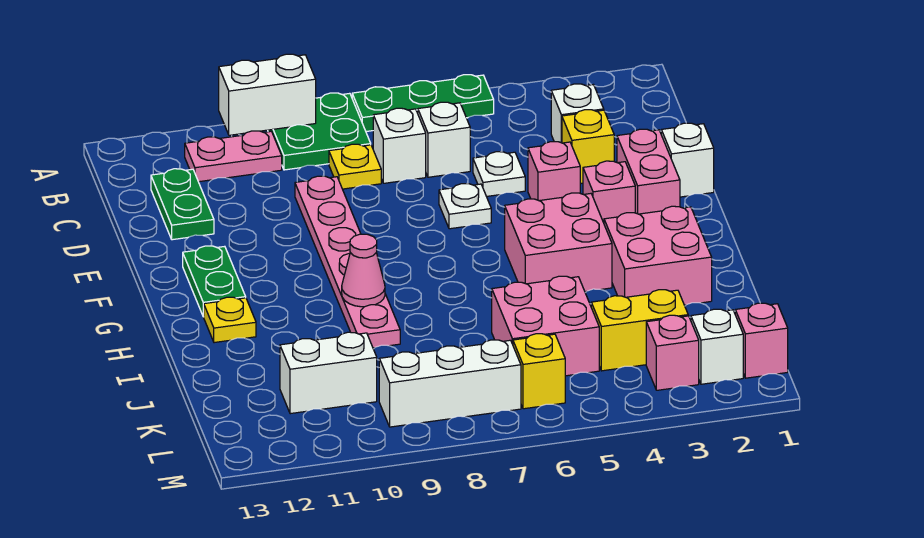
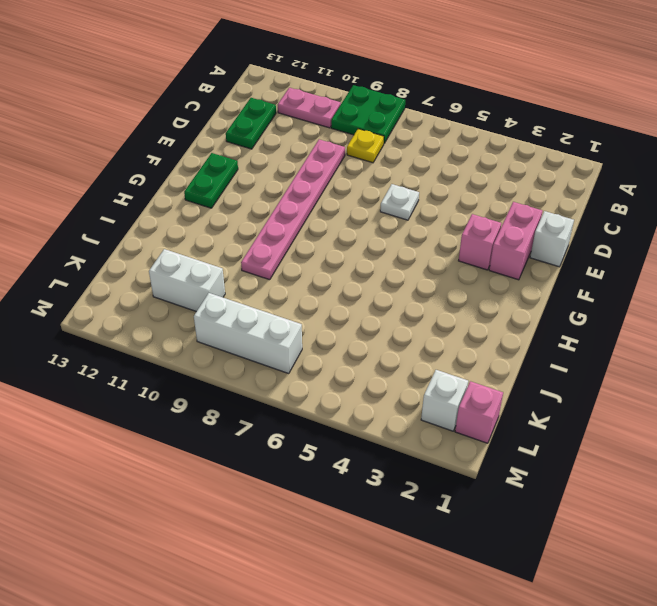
none -> green 1x3 plate [352,75,494,131]
none -> white 1x1 brick [551,84,604,143]
none -> white 1x1 brick [418,102,470,177]
none -> white 1x1 brick [373,108,426,183]

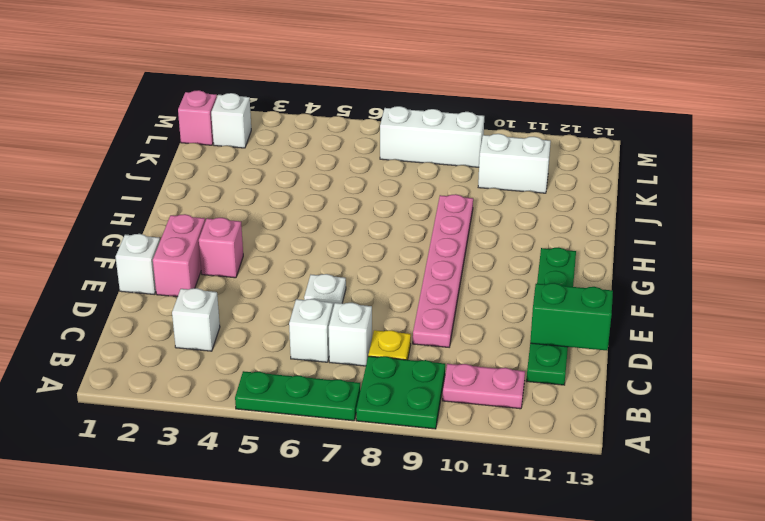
green 1x2 brick [530,283,613,350] -> none
none -> yellow 1x1 brick [562,110,614,184]
none -> white 1x1 plate [473,152,525,196]
none -> pink 1x1 brick [528,142,580,201]
none -> pink 2x2 brick [505,193,612,292]

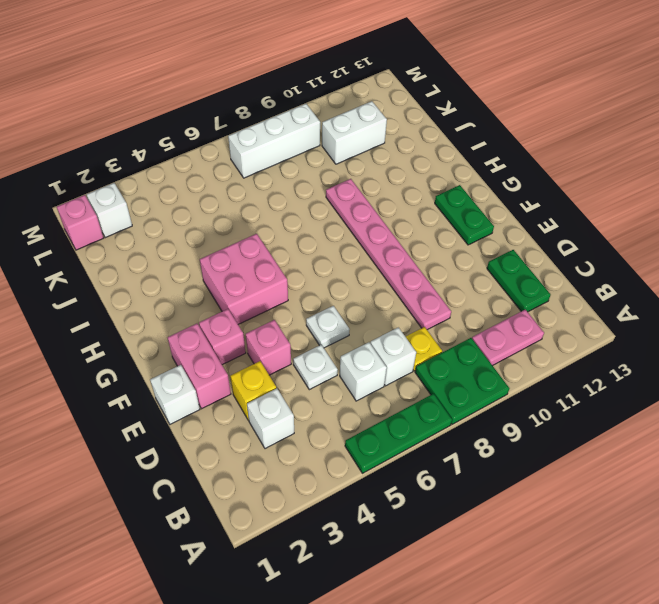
none -> pink 2x2 brick [604,206,712,305]
none -> yellow 1x1 plate [204,297,256,343]
none -> pink 2x2 brick [492,276,599,376]
none -> yellow 1x2 brick [591,290,688,371]

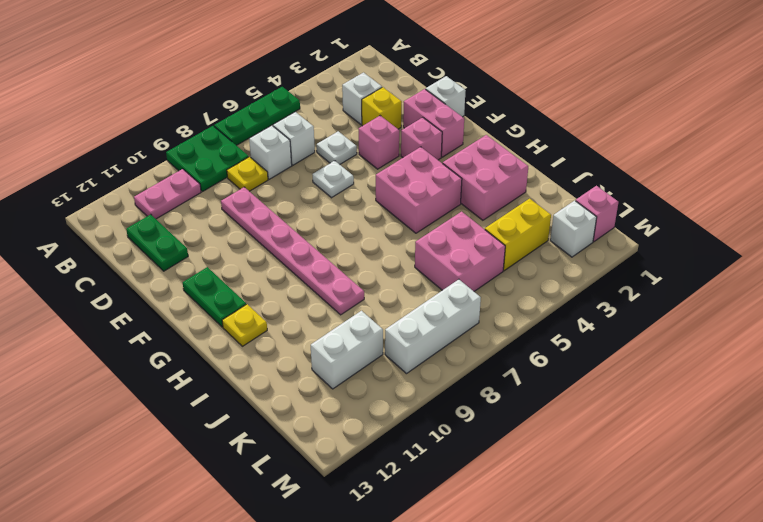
none -> pink 1x1 brick [646,315,699,390]
none -> yellow 1x1 brick [513,334,565,409]
none -> white 1x2 brick [219,54,316,135]
none -> pink 1x1 cone [342,234,385,307]

